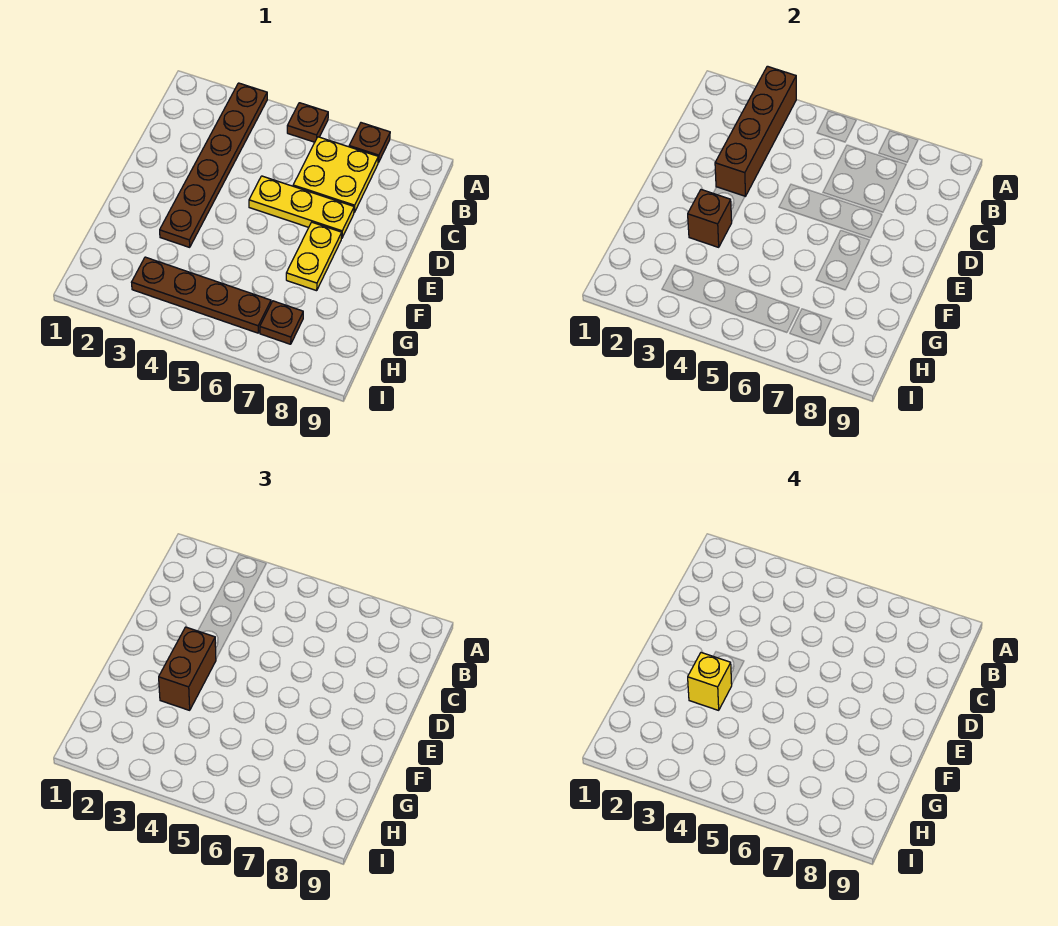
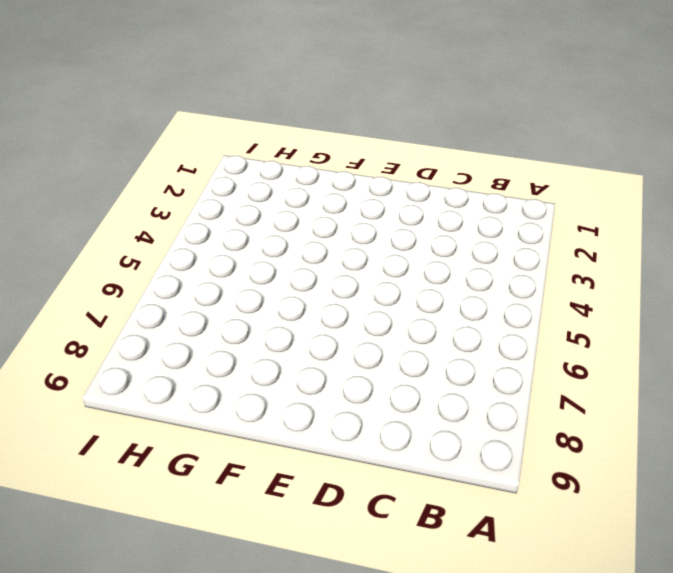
none -> brown 1x6 plate [160,83,267,247]
none -> brown 1x1 plate [287,103,328,142]
none -> brown 1x1 plate [349,123,390,163]

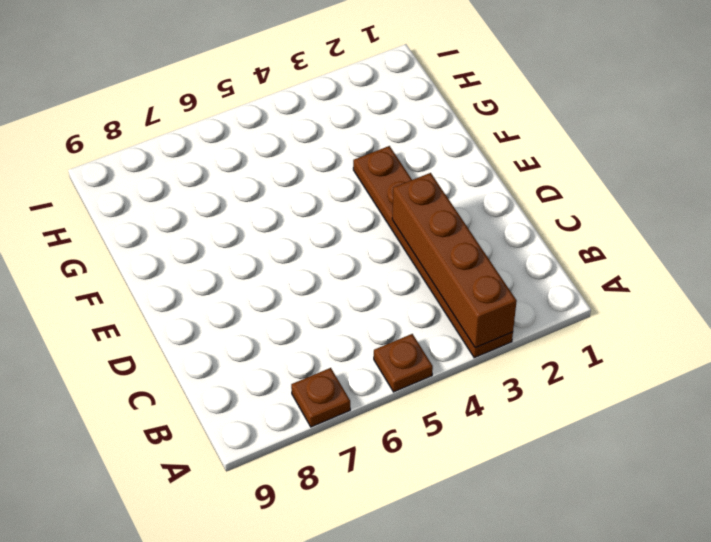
none -> yellow 2x2 plate [293,137,378,212]
none -> yellow 1x3 plate [249,176,354,238]
none -> yellow 1x2 plate [286,222,342,291]

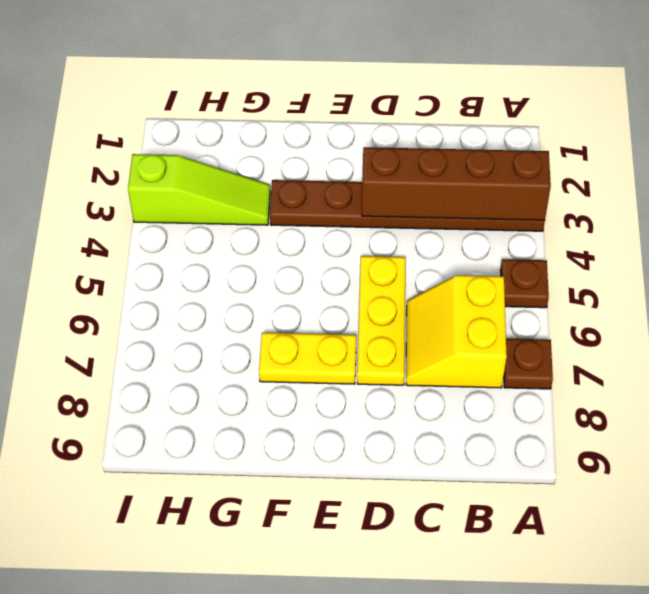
yellow 2x2 slope [406,275,507,388] -> yellow 2x2 plate [293,137,378,212]
lime 1x3 slope [128,154,270,225] -> brown 1x4 plate [131,257,271,333]
none -> brown 1x1 plate [260,301,303,344]
none -> brown 1x1 brick [688,190,732,247]
none -> brown 1x2 brick [159,627,216,710]

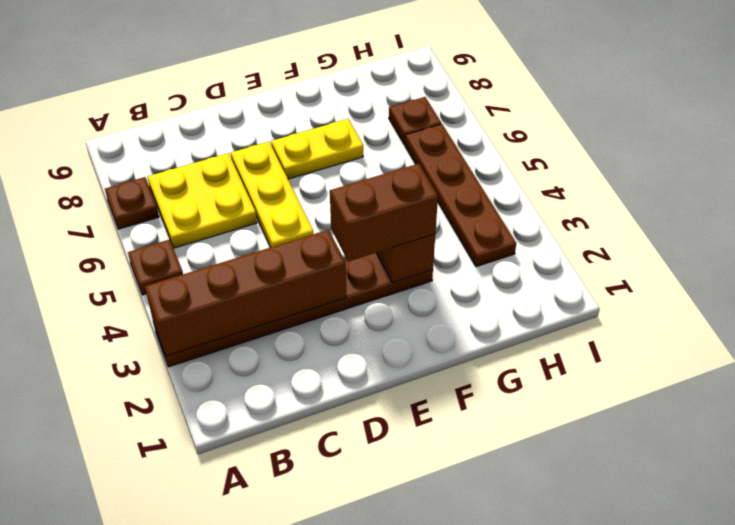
none -> yellow 1x1 brick [688,653,732,710]

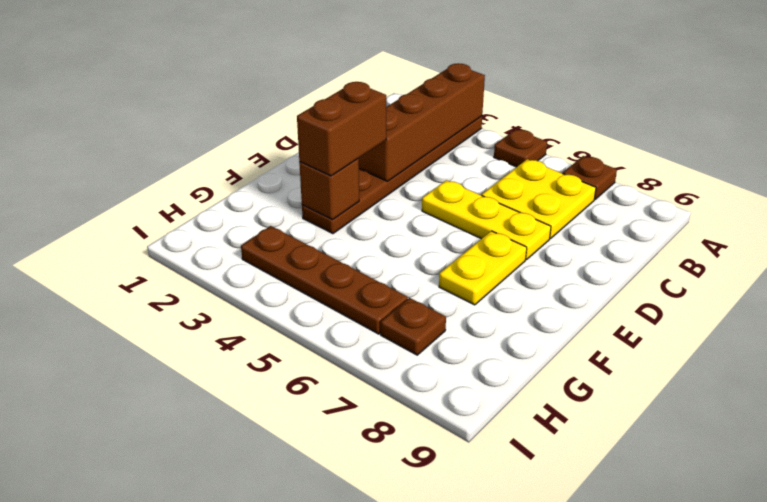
none -> yellow 1x1 brick [688,653,732,710]

